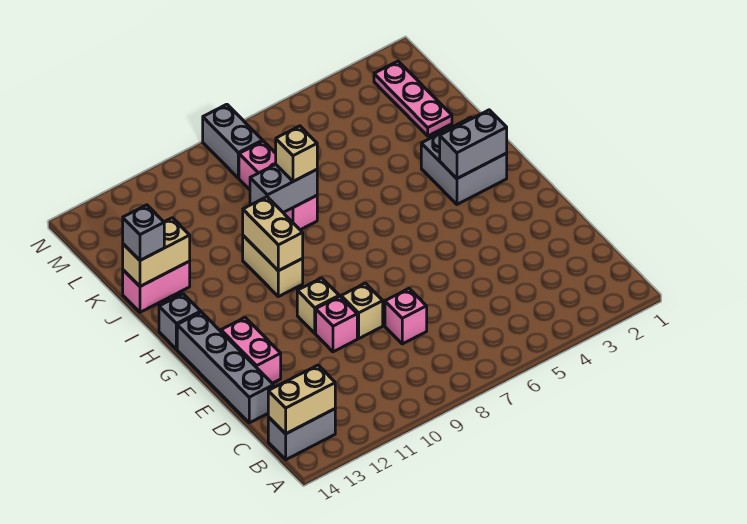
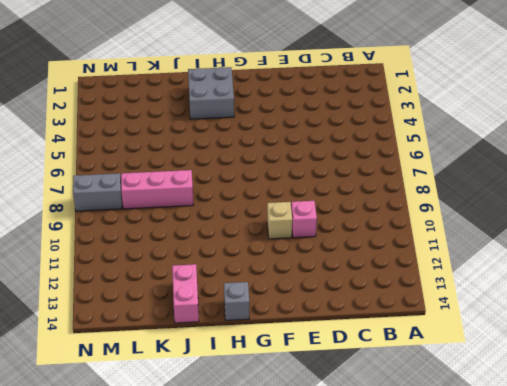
none -> grey 1x2 brick [268,409,335,460]
none -> pink 1x1 brick [385,289,427,344]
none -> grey 1x4 brick [177,312,273,423]

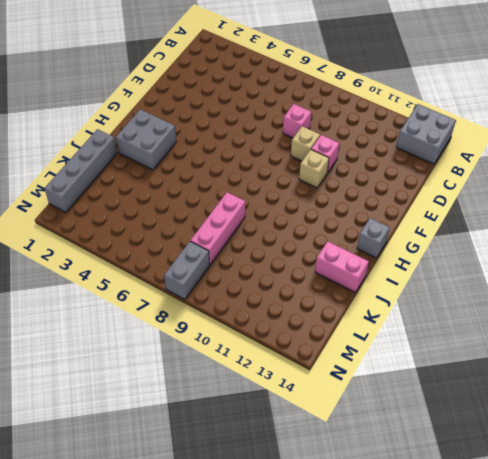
grey 2x2 brick [396,104,456,164] -> grey 1x2 brick [268,409,335,460]
grey 1x4 brick [45,129,117,212] -> grey 1x4 brick moved to [177,312,273,423]
none -> pink 1x2 brick [221,318,281,383]
none -> tan 1x2 brick [243,236,303,297]
none -> pink 1x3 plate [374,61,452,136]

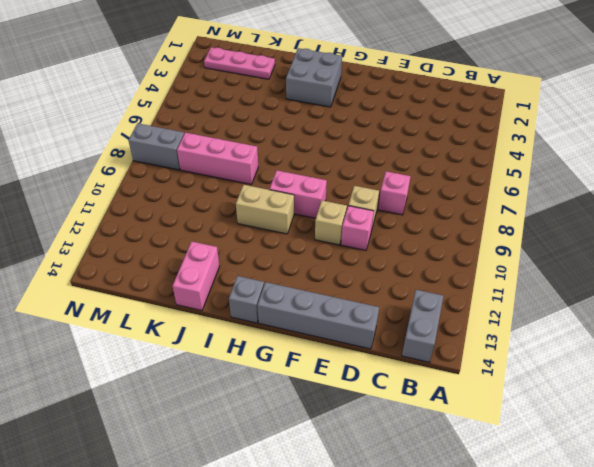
pink 1x2 brick [270,170,327,218] -> pink 1x2 brick moved to [221,318,281,383]
none -> tan 1x2 brick [268,365,335,434]
none -> grey 1x2 brick [440,110,507,178]
none -> tan 1x2 brick [243,197,303,271]

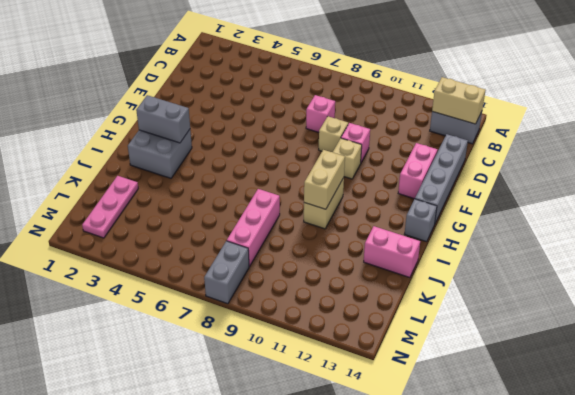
none -> grey 1x2 brick [250,164,317,213]
none -> tan 1x2 brick [123,218,190,286]
none -> tan 1x1 brick [276,126,317,181]

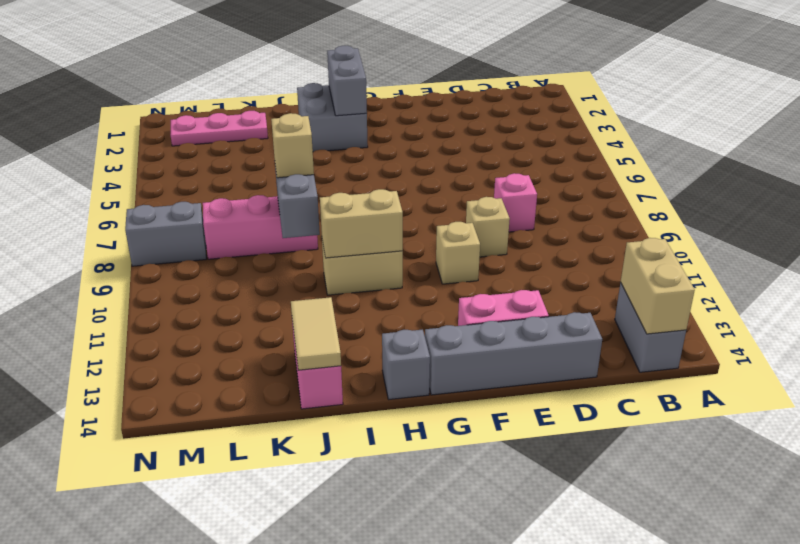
tan 1x2 tile [291,297,341,370] -> tan 1x2 brick [123,218,190,286]
none -> pink 1x1 brick [316,296,357,352]
none -> grey 1x1 brick [123,205,164,260]

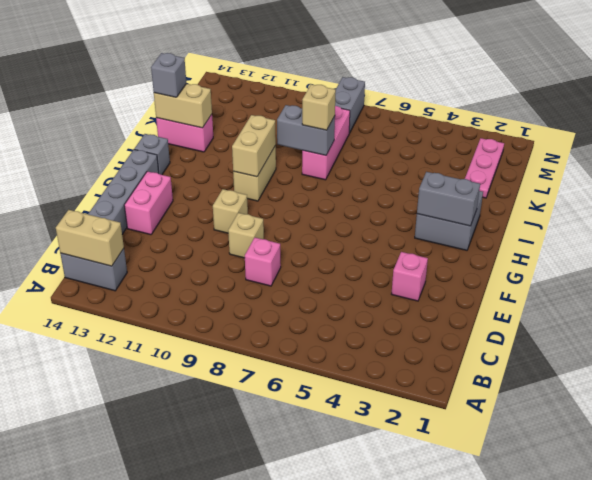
pink 1x1 brick [392,252,428,301] -> pink 1x1 brick moved to [316,296,357,352]

